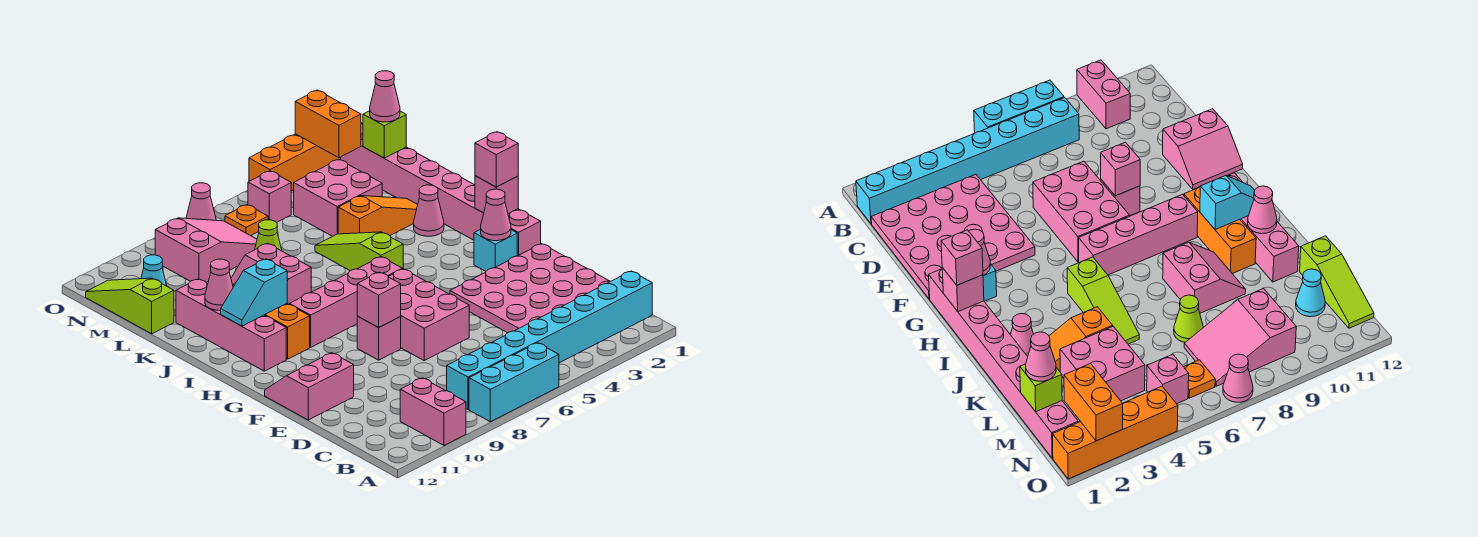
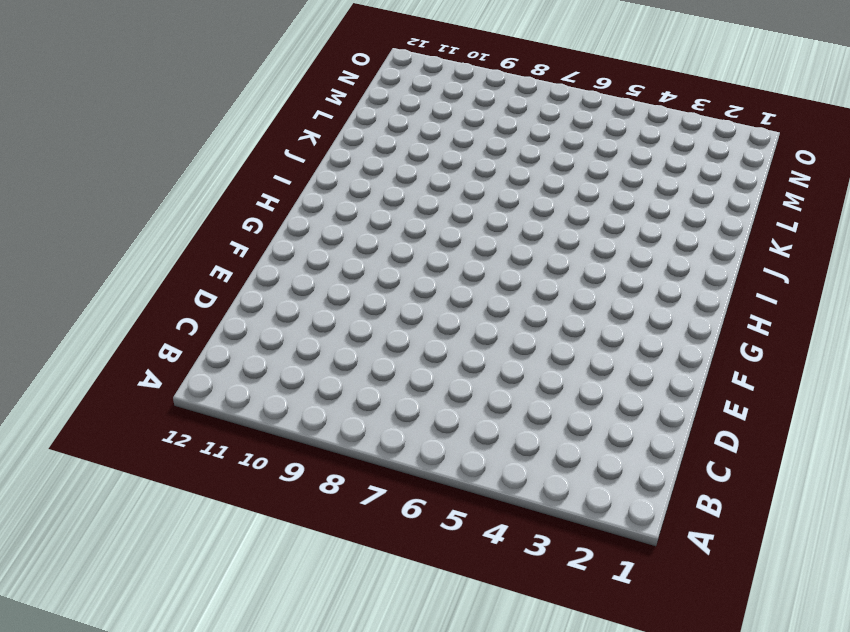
none -> cyan 1x3 brick [469,343,559,422]
none -> pink 1x2 brick [400,378,466,445]
none -> cyan 1x8 brick [447,271,652,409]
none -> pink 4x4 plate [450,244,610,333]

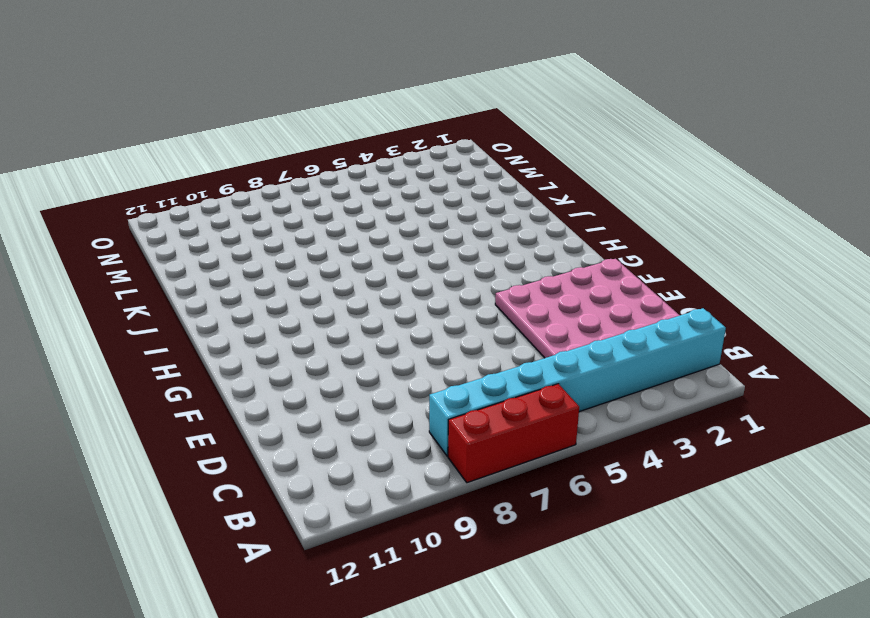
red 1x3 brick [448,384,579,483] -> cyan 1x3 brick [469,343,559,422]
none -> pink 1x2 brick [400,378,466,445]
none -> pink 2x3 brick [388,269,469,360]
none -> pink 2x2 slope [265,353,354,420]
none -> pink 1x1 brick [357,316,401,360]

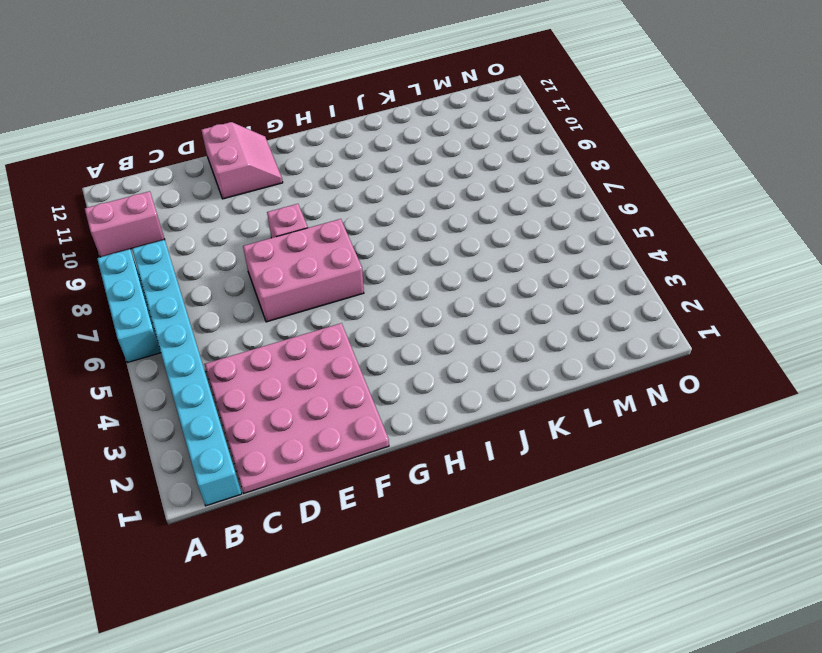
none -> pink 1x8 brick [341,123,541,256]
none -> cyan 1x1 brick [474,229,517,271]
none -> pink 1x4 brick [289,257,402,347]
none -> orange 1x3 brick [233,281,310,359]

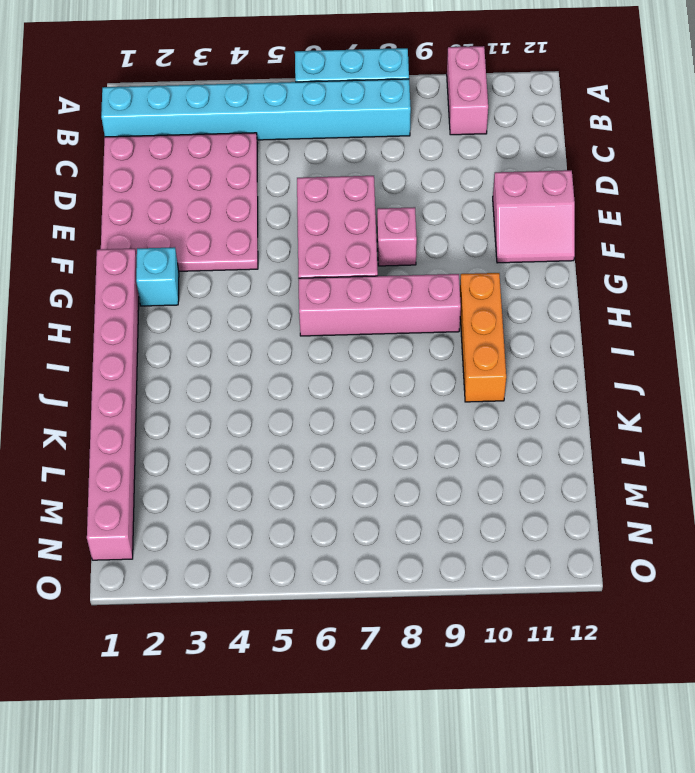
none -> pink 1x4 brick [176,279,286,371]
none -> lime 1x3 slope [315,232,403,271]
none -> pink 1x1 cone [414,185,444,236]
none -> pink 2x2 slope [231,243,311,304]

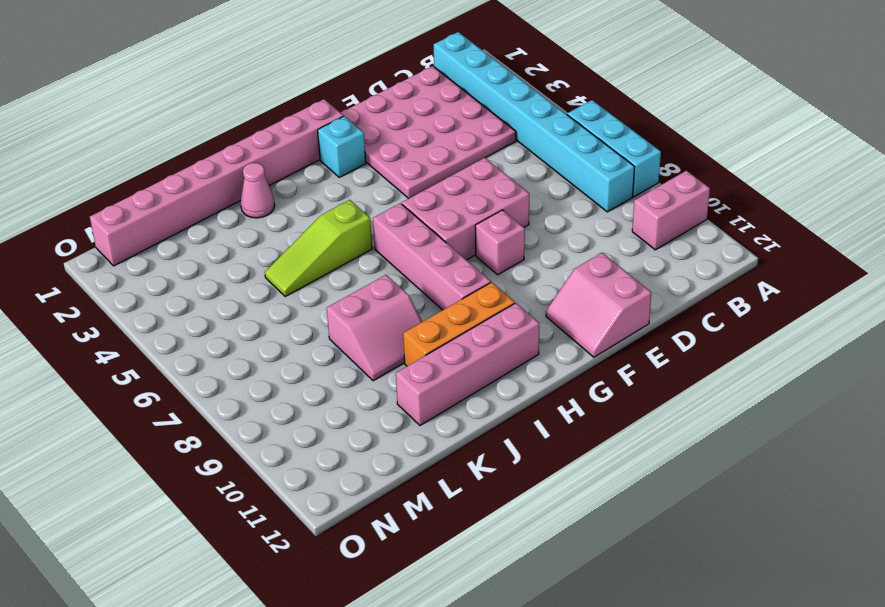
none -> orange 1x3 slope [338,196,418,236]
none -> pink 2x2 brick [294,159,382,236]
none -> lime 1x1 cone [255,220,282,251]
none -> lime 1x3 slope [86,278,174,334]

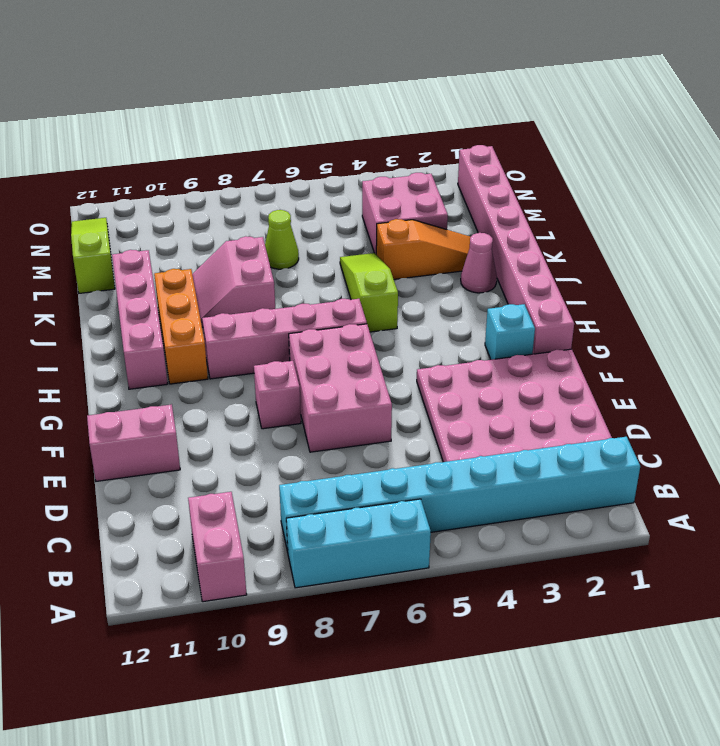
none -> pink 2x3 slope [155,218,257,282]
none -> cyan 1x1 cone [141,255,167,286]
none -> pink 1x1 brick [248,171,291,223]
none -> orange 1x1 plate [225,205,268,236]

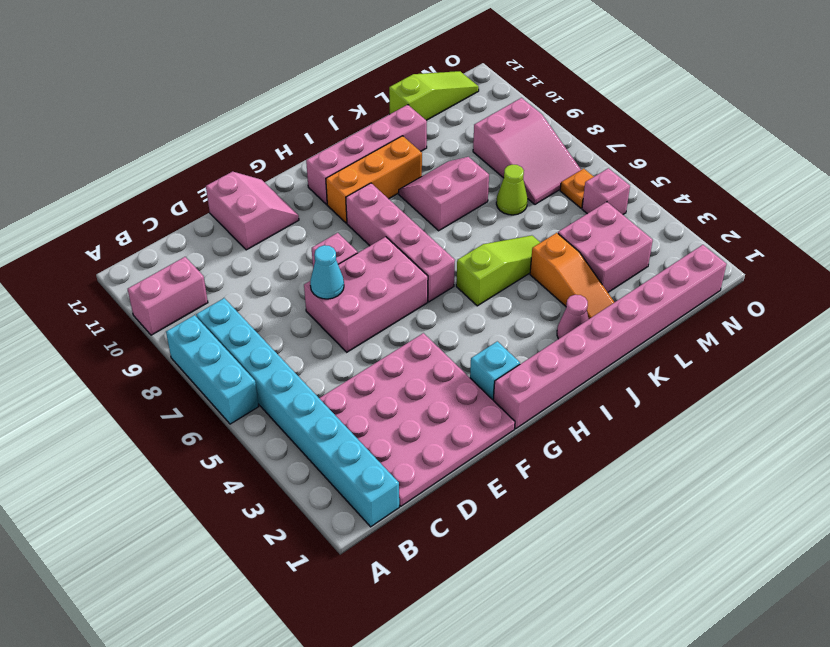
cyan 1x1 cone [310,245,344,299] -> cyan 1x1 cone moved to [141,255,167,286]
none -> orange 1x4 brick [249,123,362,191]
none -> pink 1x1 cone [186,183,216,220]
none -> pink 1x1 brick [357,272,401,328]
none -> pink 1x1 cone [481,189,511,241]

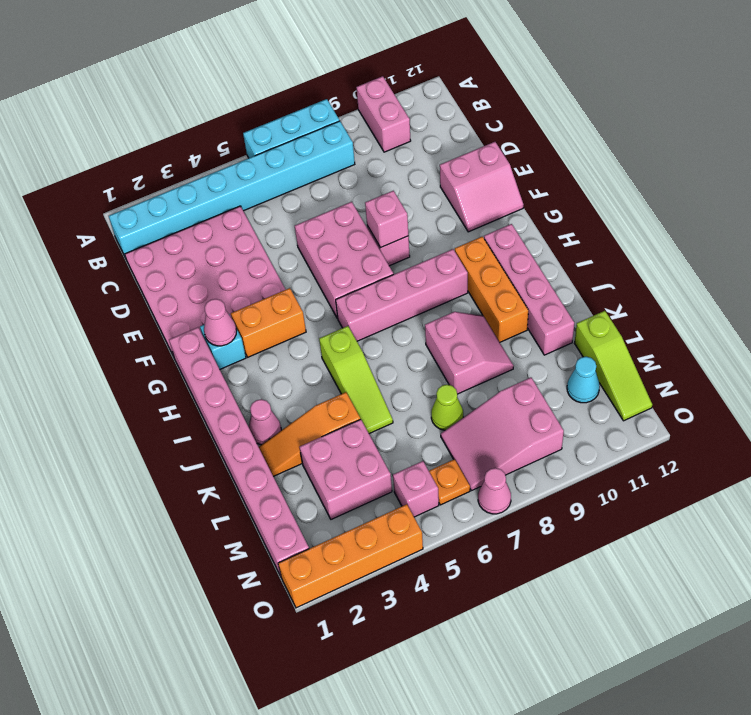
orange 1x2 brick [231,288,306,357] -> orange 1x2 brick turned to [295,90,361,158]
none -> pink 1x1 brick [475,176,518,214]
none -> cyan 1x2 slope [221,259,287,326]
none -> pink 1x1 cone [205,259,233,311]
none -> lime 1x1 brick [363,111,406,158]

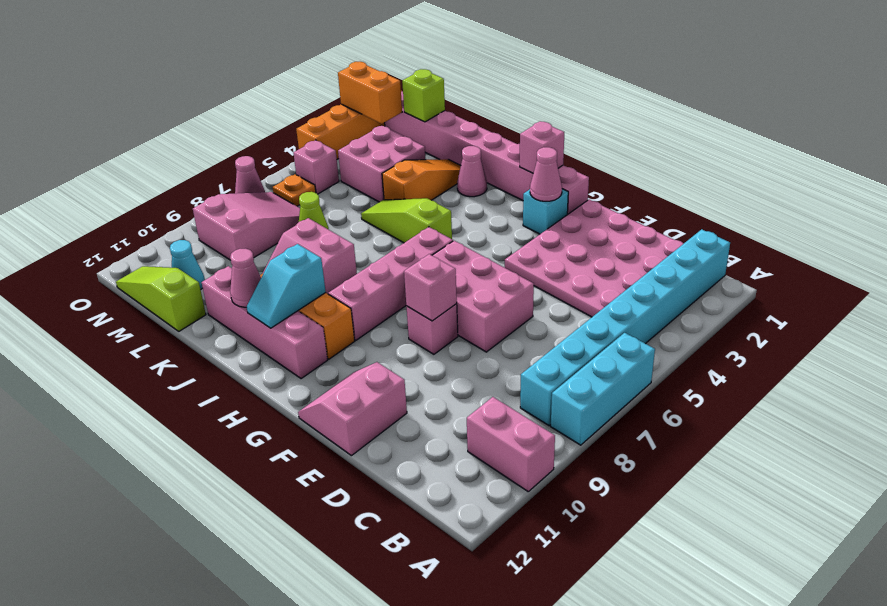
none -> pink 1x1 brick [475,132,518,187]
none -> pink 1x1 cone [370,71,400,122]

